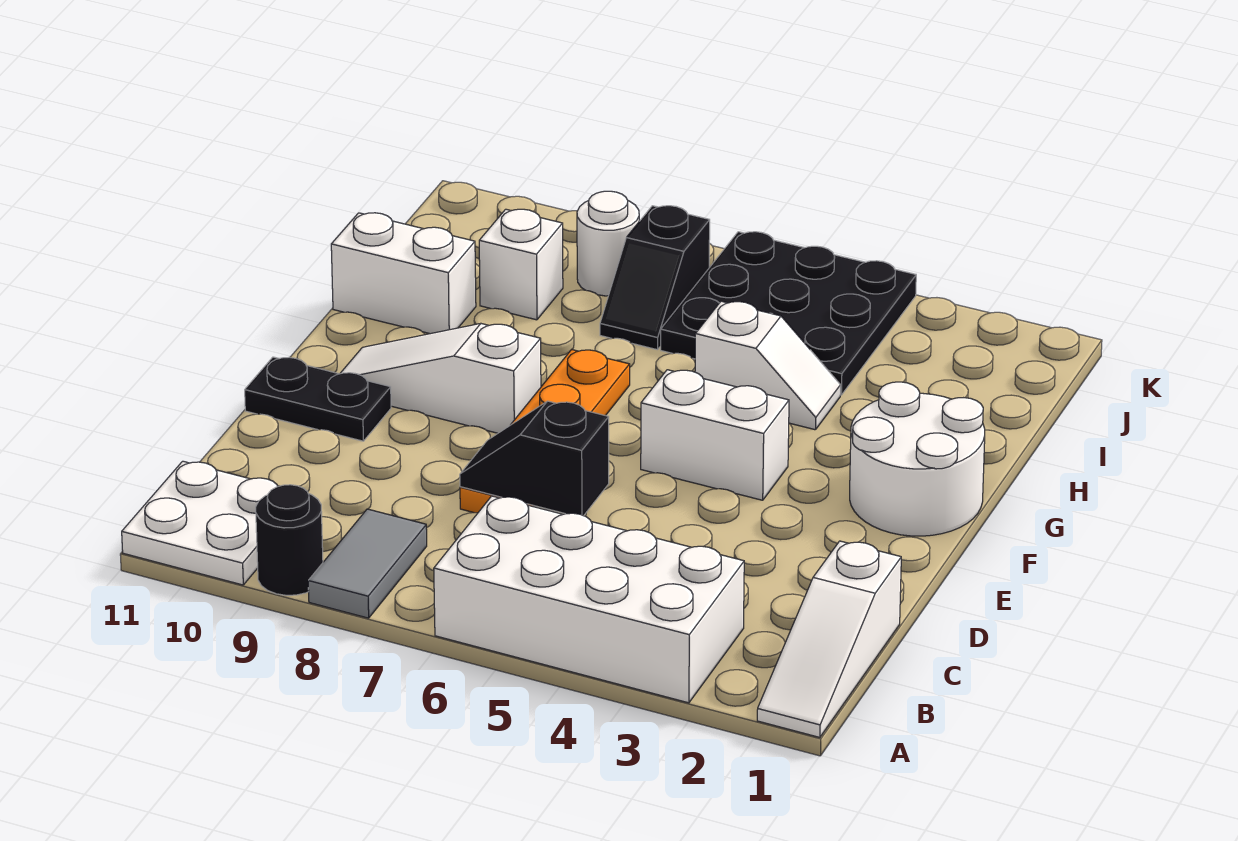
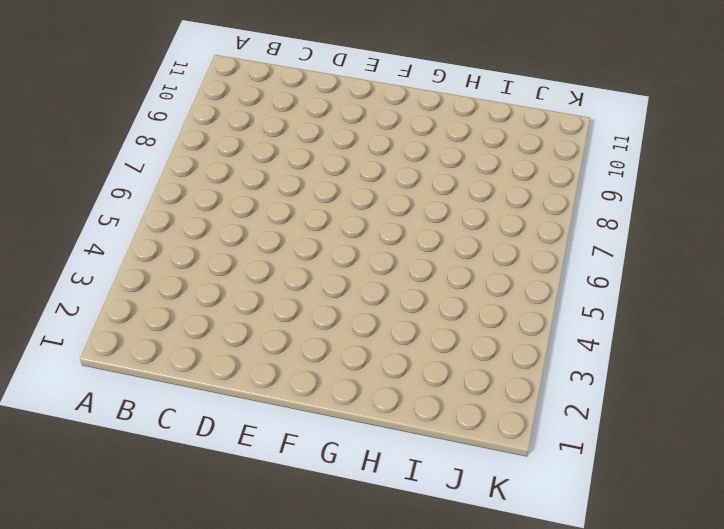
none -> white 1x3 slope [757,541,901,737]
none -> white 2x4 brick [434,496,744,703]
none -> grey 1x2 tile [308,509,427,618]

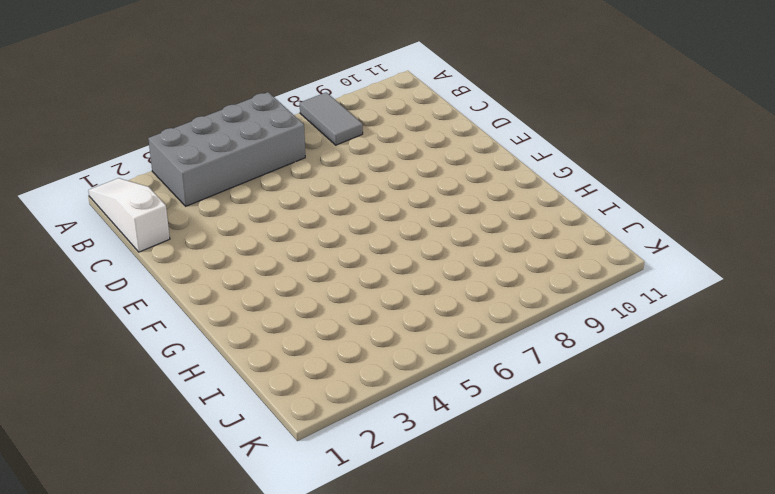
grey 2x4 brick [148,92,305,206] -> white 2x4 brick [434,496,744,703]
none -> black 1x1 round brick [256,485,323,595]
none -> white 2x2 plate [122,461,278,585]
none -> orange 1x4 plate [460,350,630,513]

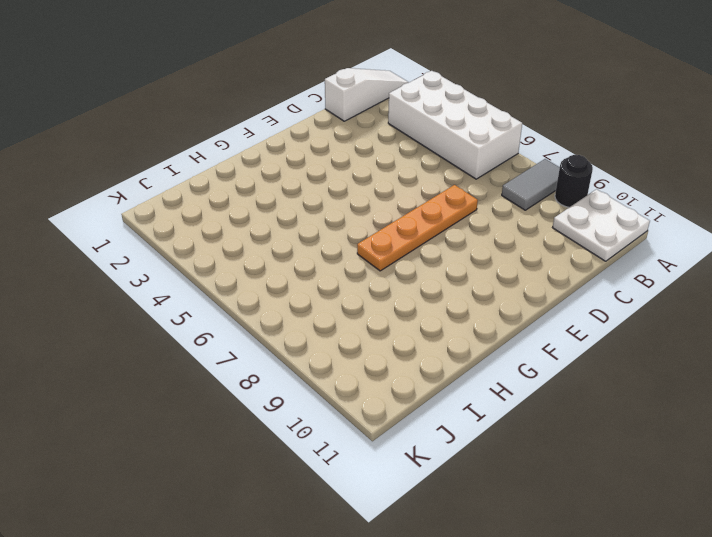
none -> black 1x2 plate [245,357,391,441]
none -> white 2x2 round brick [850,382,985,536]
none -> white 1x2 brick [641,370,789,500]

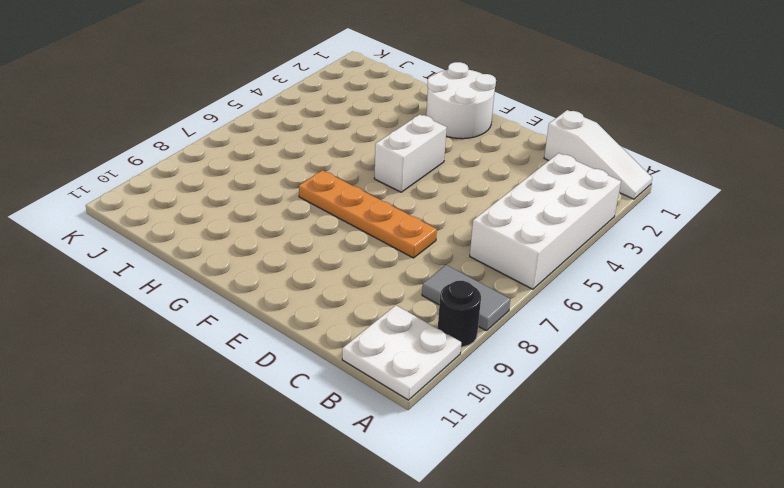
none -> black 1x2 plate [245,357,391,441]
none -> white 1x3 slope [340,324,541,433]
none -> white 1x2 slope [695,301,840,430]

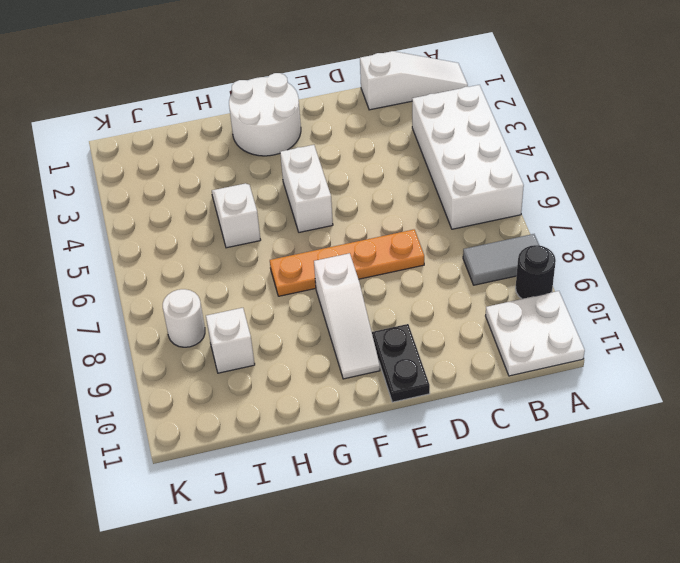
none -> white 1x2 brick [331,213,476,334]
none -> black 3x3 plate [661,232,916,395]
none -> black 1x2 slope [600,206,710,350]

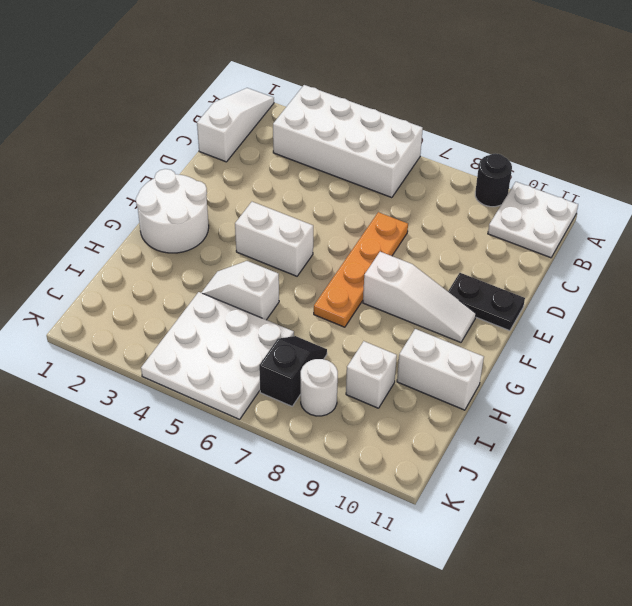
white 3x3 plate [141,292,294,419] -> black 3x3 plate [661,232,916,395]
none -> grey 1x2 tile [308,509,427,618]
none -> black 1x2 slope [460,401,609,516]

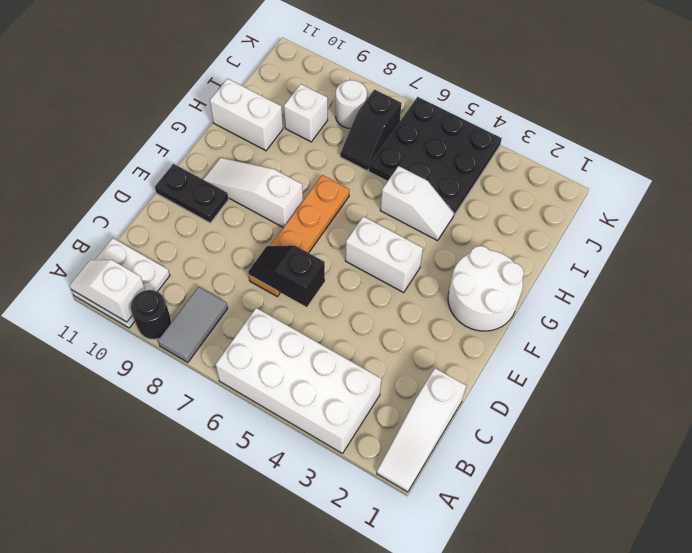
white 1x2 slope [70,260,145,322] -> none

